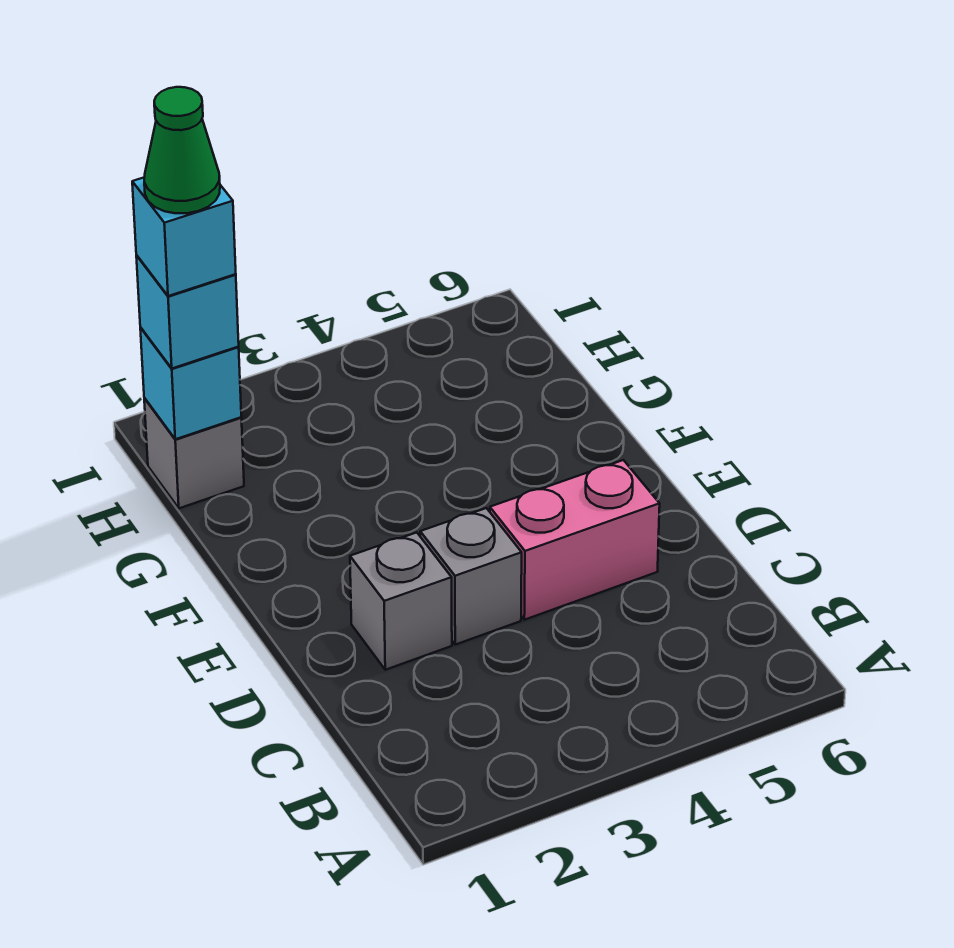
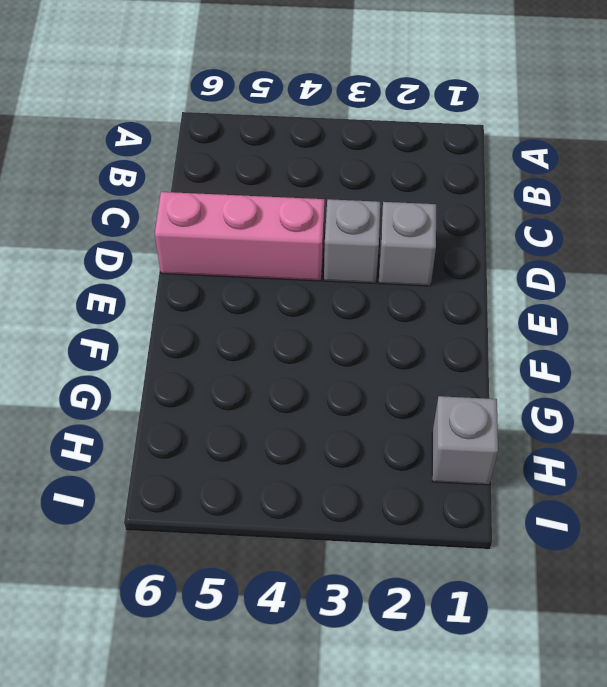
pink 1x3 brick [155,192,325,281] -> pink 1x2 brick [490,460,660,620]
none -> cyan 1x1 brick [140,328,241,439]
none -> cyan 1x1 brick [136,255,239,368]

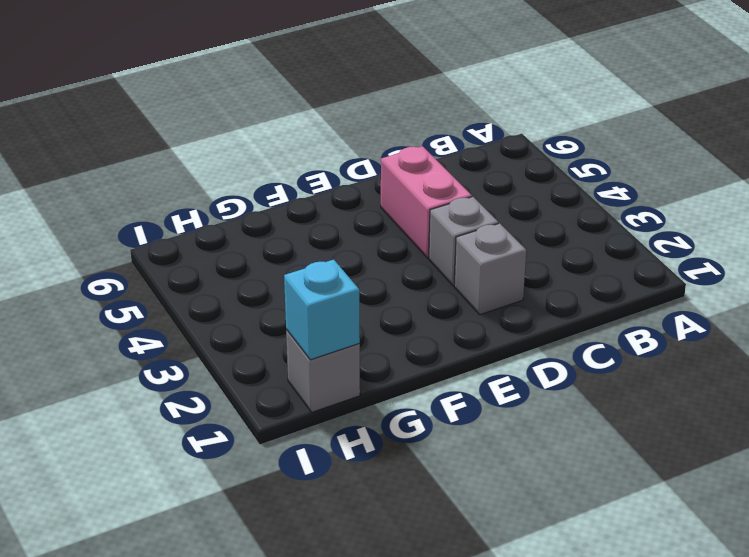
none -> cyan 1x1 brick [136,255,239,368]
none -> cyan 1x1 brick [132,178,236,296]

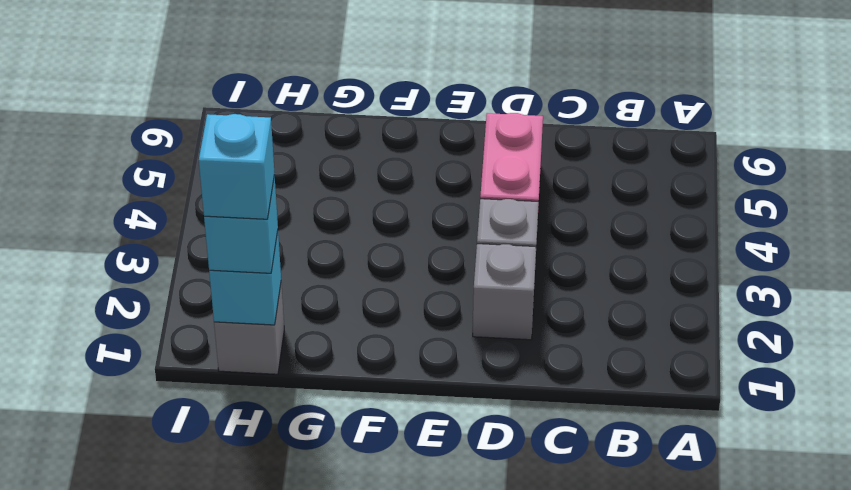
none -> green 1x1 cone [144,87,220,213]

